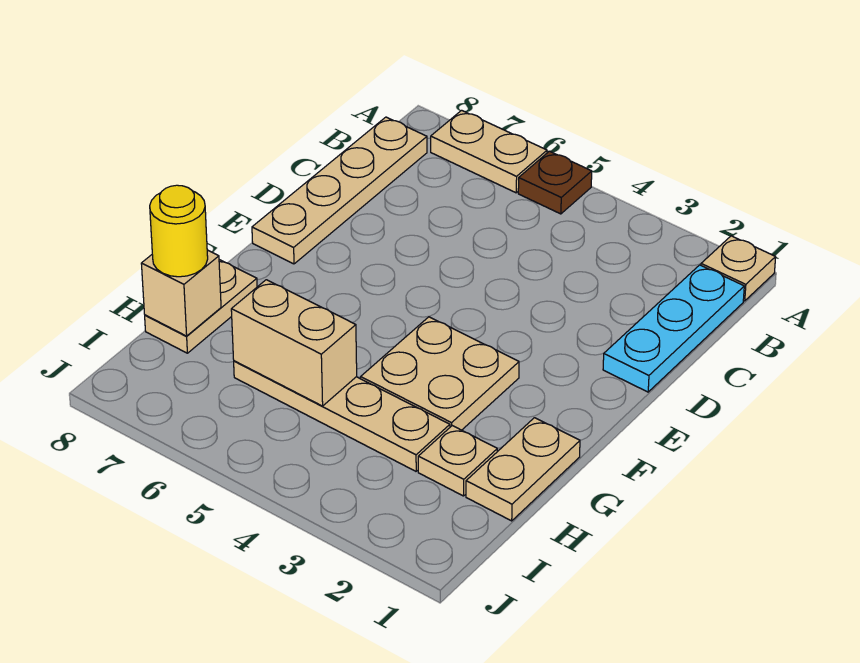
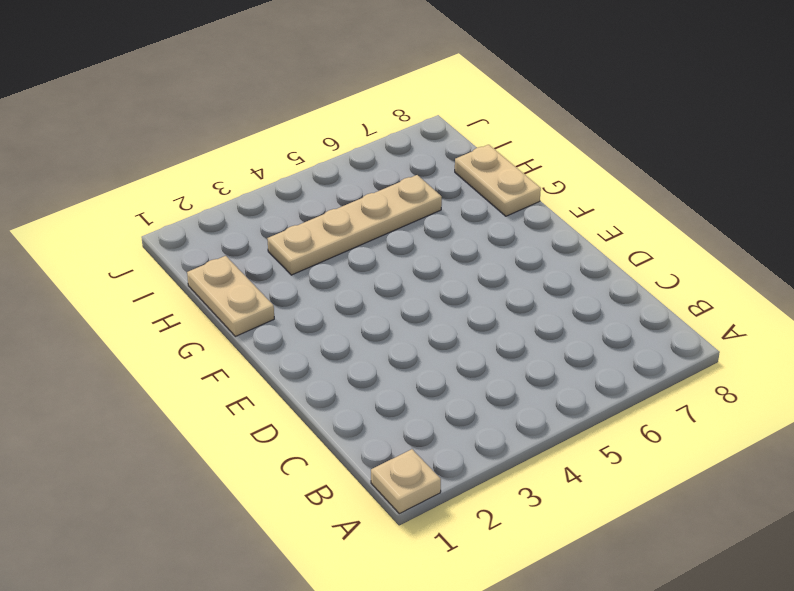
none -> brown 1x1 plate [518,151,592,214]
none -> tan 1x2 plate [431,110,547,193]
none -> cyan 1x3 plate [603,265,744,392]

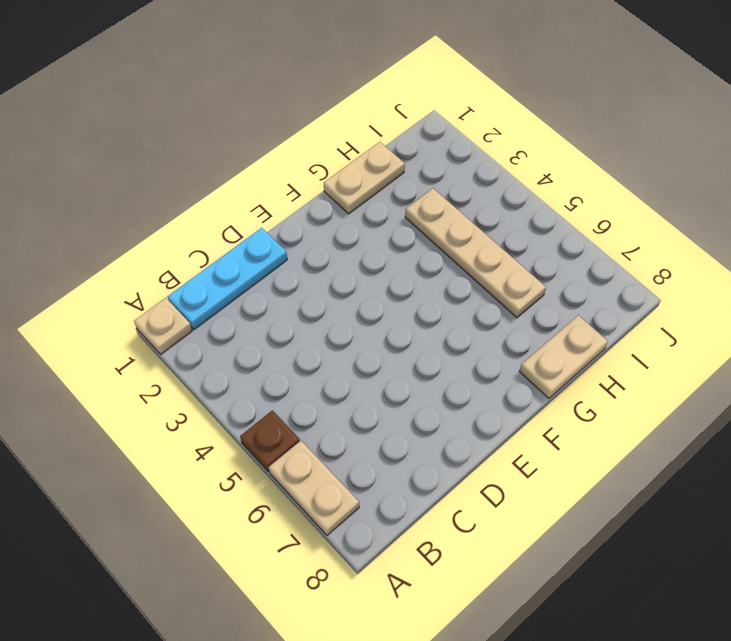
none -> tan 1x4 plate [252,117,427,264]
none -> tan 2x2 plate [361,317,519,430]
none -> tan 1x1 plate [418,426,497,496]

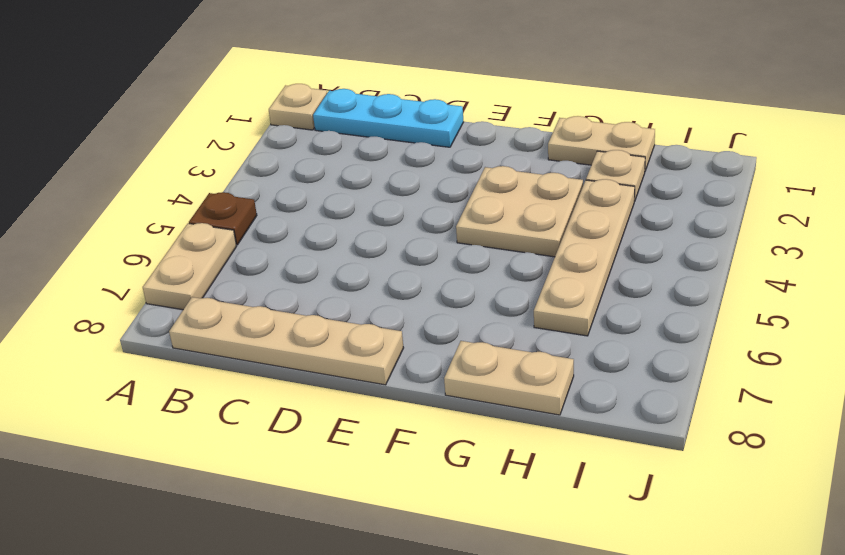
none -> tan 1x2 brick [231,280,357,406]
none -> tan 1x1 brick [141,250,221,336]
none -> yellow 1x1 round brick [150,185,208,277]

